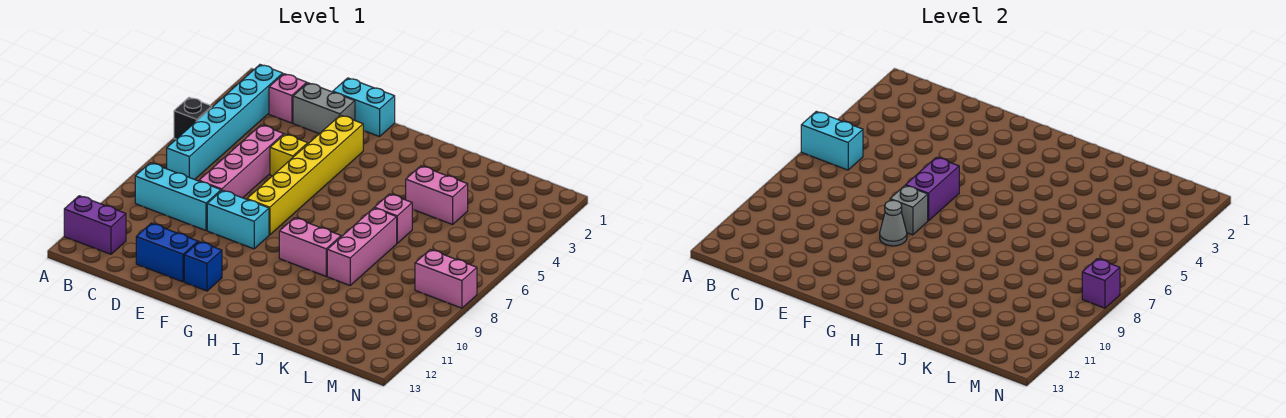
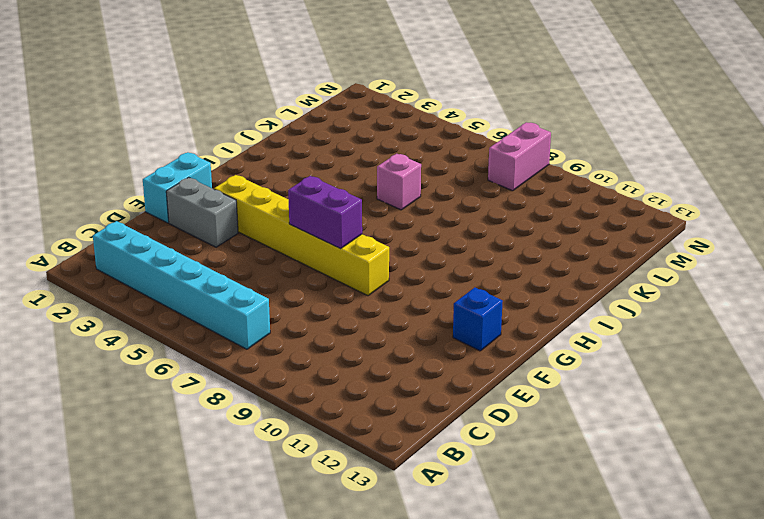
grey 1x2 brick [166,177,238,247] -> grey 1x2 brick turned to [293,83,355,134]
none -> black 1x1 brick [174,98,212,139]
none -> purple 1x2 brick [64,196,126,254]
none -> cyan 1x3 brick [135,163,221,230]

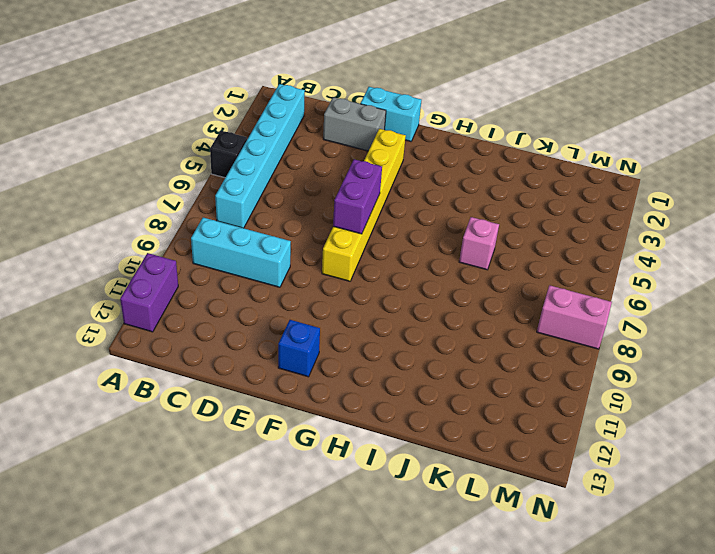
purple 1x2 brick [120,253,178,332] -> purple 1x2 brick turned to [64,196,126,254]
none -> pink 1x1 brick [269,74,307,123]
none -> pink 1x4 brick [199,125,284,198]
none -> blue 1x2 brick [136,223,198,282]

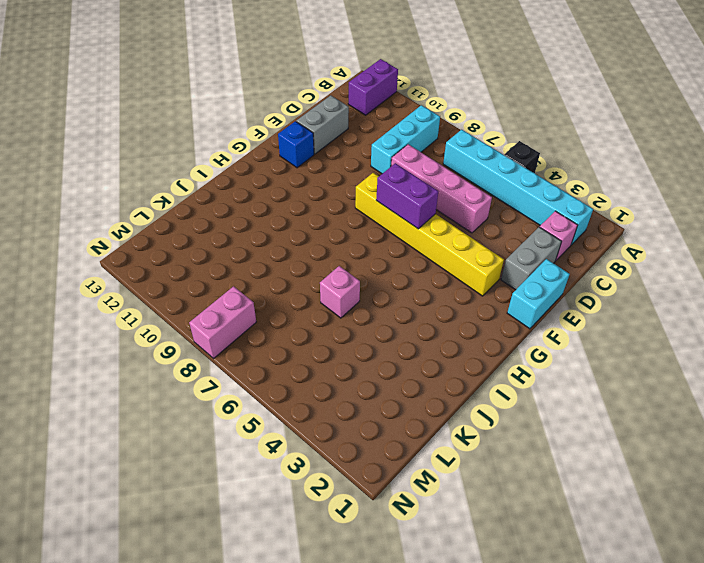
grey 1x2 brick [296,95,349,154] -> blue 1x2 brick [136,223,198,282]
none -> yellow 1x1 brick [270,134,308,176]
none -> cyan 1x2 brick [207,190,269,249]
none -> pink 1x2 brick [279,218,341,276]

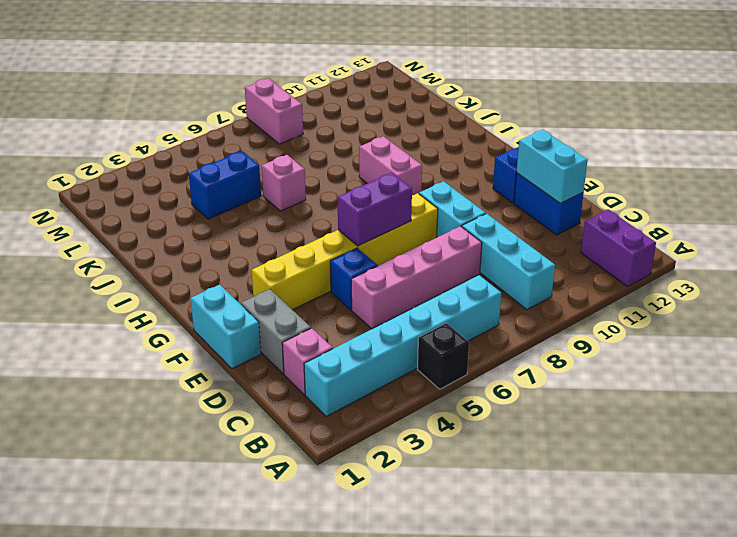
cyan 1x2 brick [517,130,587,203] -> cyan 1x2 brick moved to [801,111,863,170]
blue 1x1 brick [330,248,378,310] -> yellow 1x1 brick [270,134,308,176]
blue 1x2 brick [189,151,261,219] -> pink 1x2 brick [406,166,468,224]
none -> pink 1x3 brick [327,208,397,285]
none -> grey 1x1 brick [890,185,928,235]
none -> grey 1x1 cone [880,200,907,246]

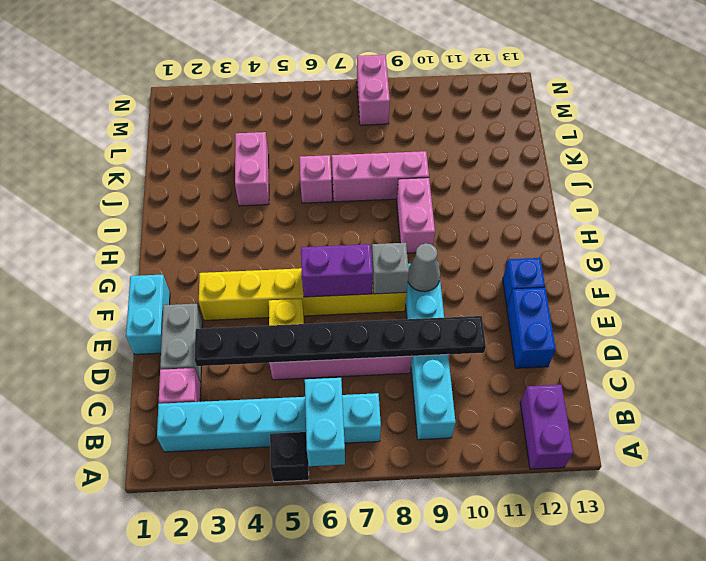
black 1x8 plate [195,316,486,366] -> none
none -> purple 1x1 brick [1082,259,1120,308]

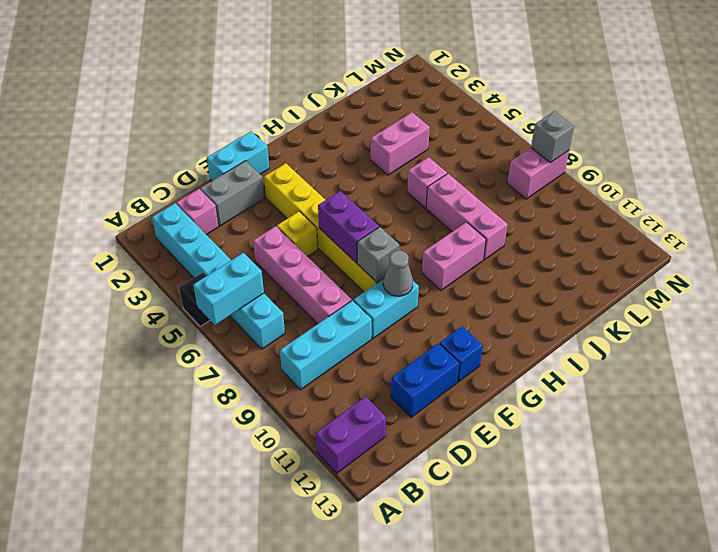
grey 1x1 brick [531,111,574,163] -> purple 1x1 brick [1082,259,1120,308]

